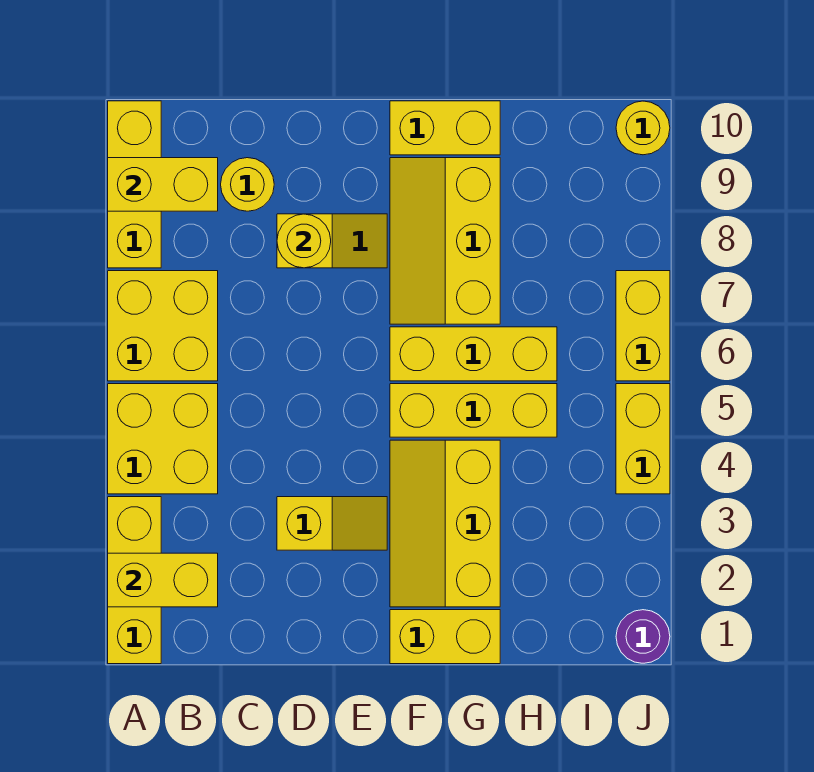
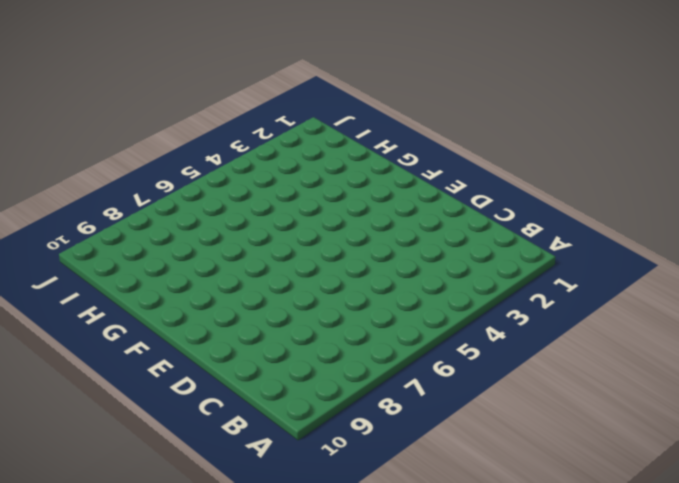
none -> yellow 1x3 brick [108,497,161,664]
none -> yellow 2x2 brick [108,384,218,494]
none -> yellow 2x2 brick [108,271,218,381]

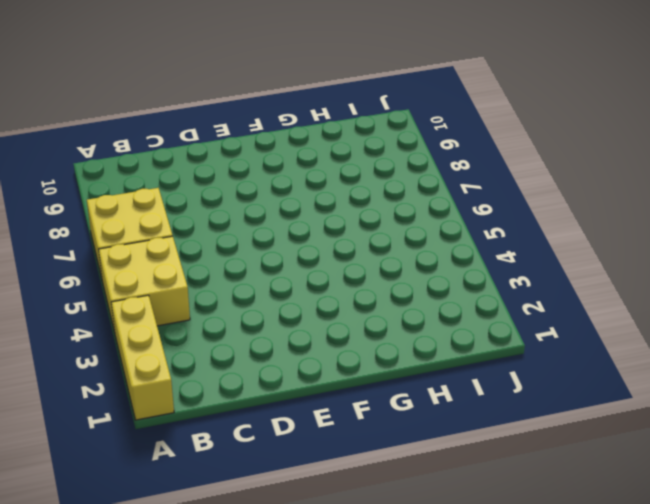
none -> yellow 1x3 brick [108,101,161,268]
none -> yellow 1x1 round brick [221,158,274,211]
none -> yellow 1x2 slope [277,497,387,550]

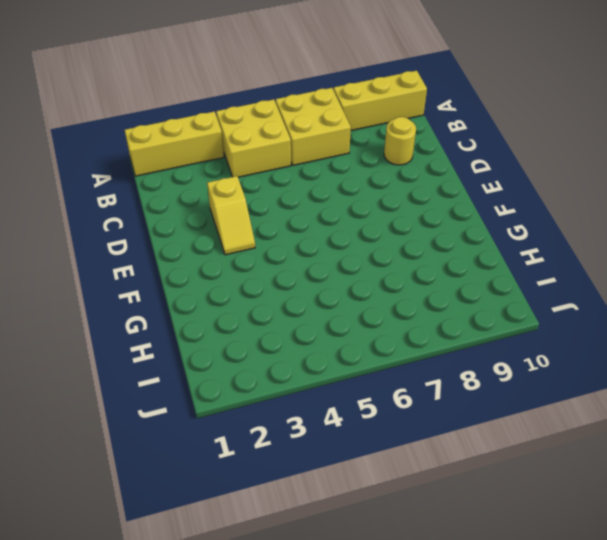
none -> yellow 1x2 slope [277,214,387,268]
none -> yellow 1x2 brick [390,610,500,664]
none -> yellow 2x3 slope [390,440,500,607]

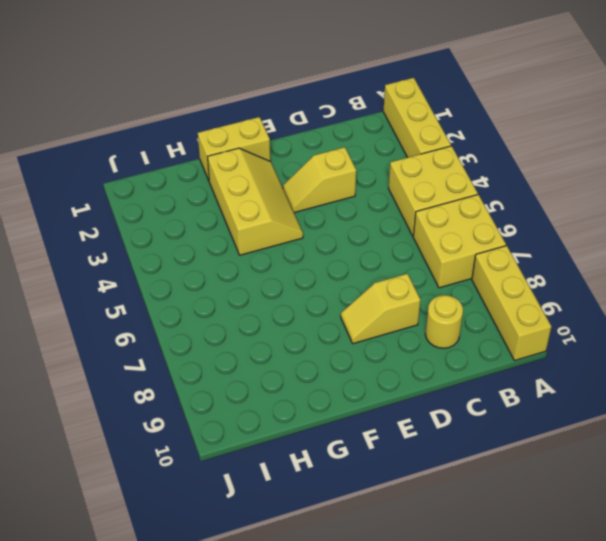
none -> yellow 1x3 brick [390,384,557,437]
none -> yellow 1x3 brick [390,327,557,381]
none -> yellow 2x3 slope [390,158,500,324]

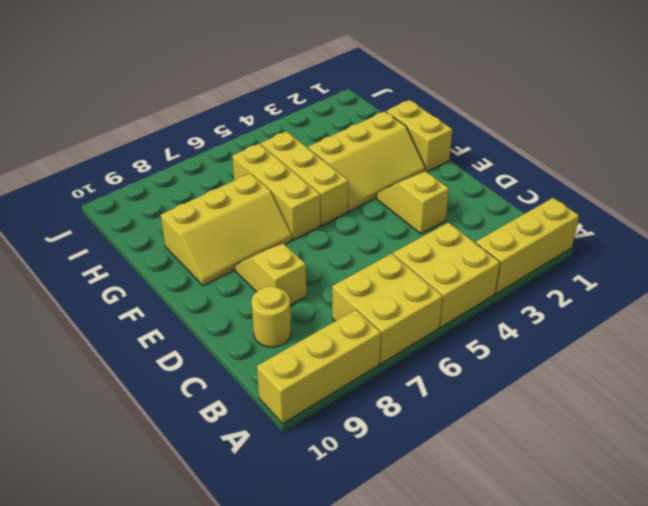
none -> yellow 1x2 brick [390,101,500,155]
none -> purple 1x1 round brick [616,610,670,663]
none -> yellow 1x2 brick [616,384,670,494]

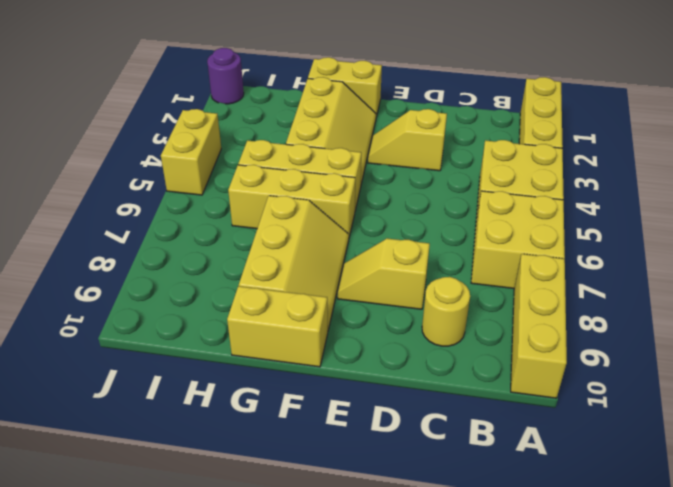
none -> yellow 1x2 brick [616,271,670,381]
none -> yellow 1x1 round brick [616,101,670,155]
none -> yellow 1x2 brick [108,553,218,607]

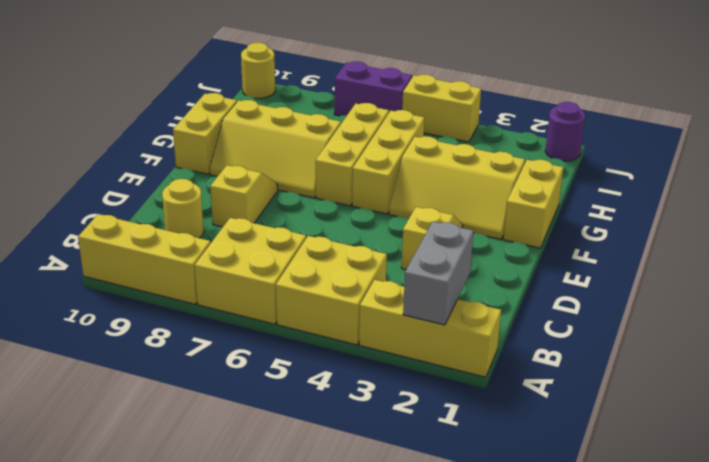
grey 1x2 brick [403,222,473,325] -> yellow 1x2 brick [108,553,218,607]
purple 1x2 brick [334,61,412,116] -> yellow 1x2 brick [616,271,670,381]
none -> yellow 1x2 brick [108,158,218,211]
none -> yellow 1x1 round brick [277,214,331,268]

